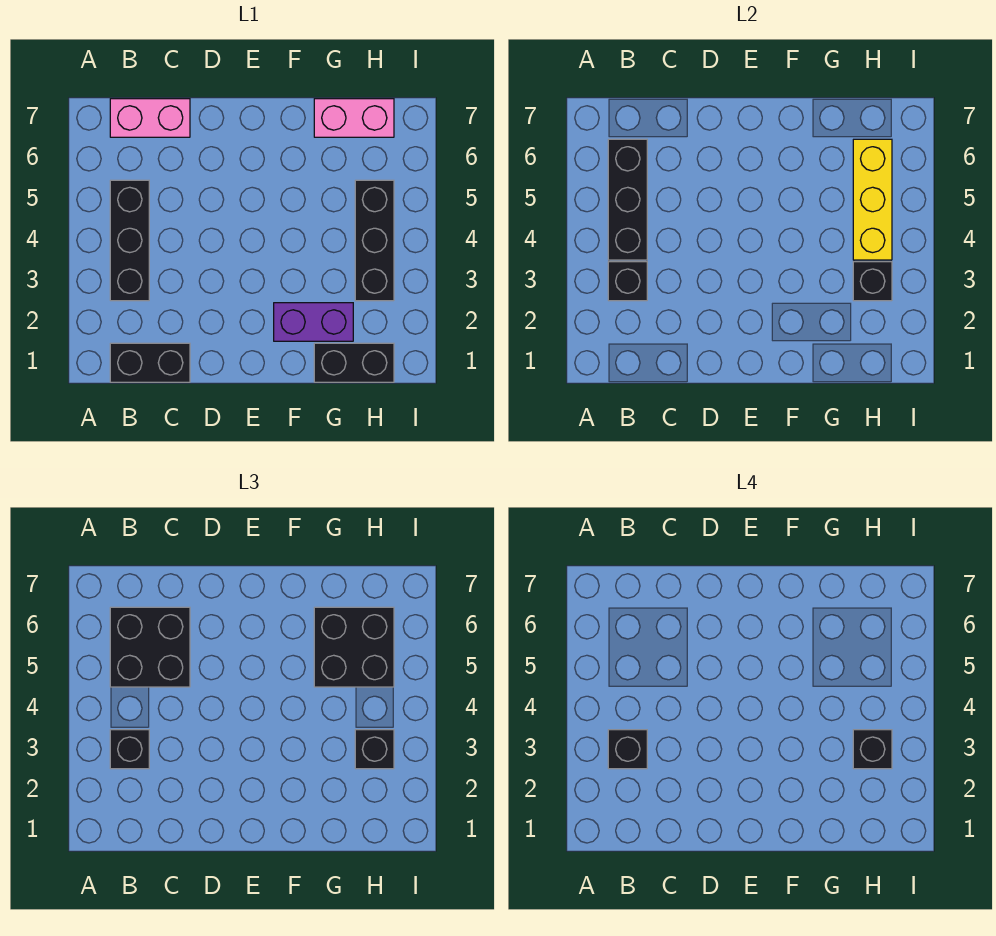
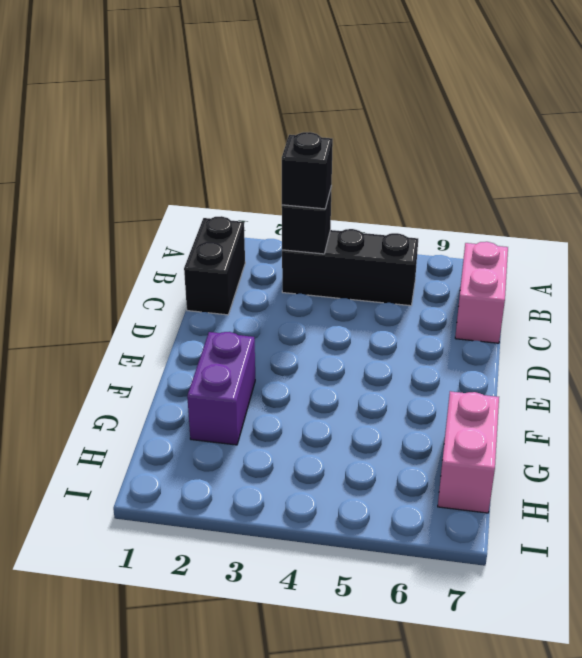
none -> black 1x2 brick [314,343,394,382]
none -> black 1x3 brick [355,180,394,301]
none -> black 1x3 brick [608,139,647,260]

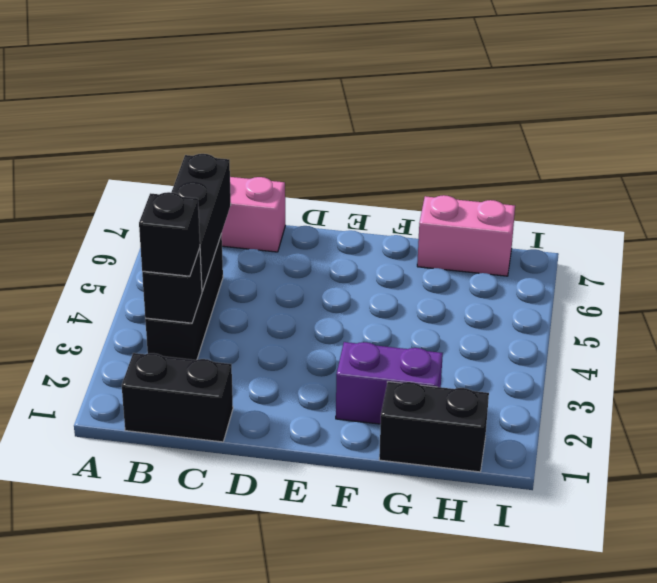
none -> black 1x3 brick [355,180,394,301]
none -> black 1x1 brick [853,262,892,301]
none -> yellow 1x3 brick [853,139,892,260]

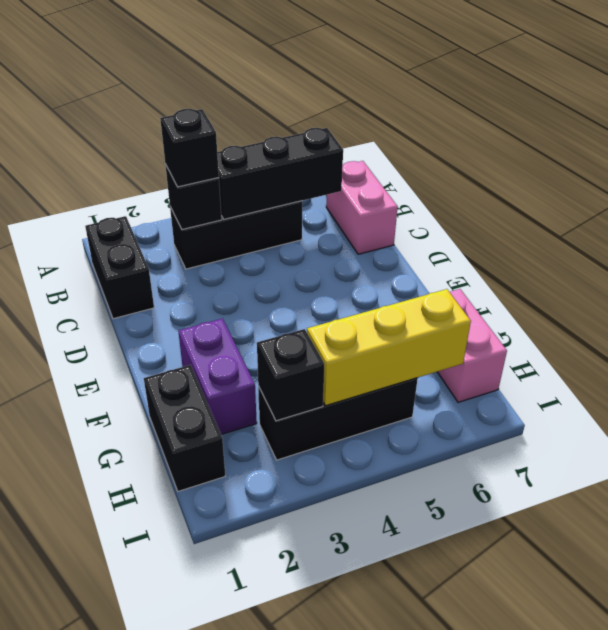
none -> black 2x2 brick [110,607,190,687]
none -> black 2x2 brick [314,607,394,687]
none -> black 1x1 brick [355,730,394,769]

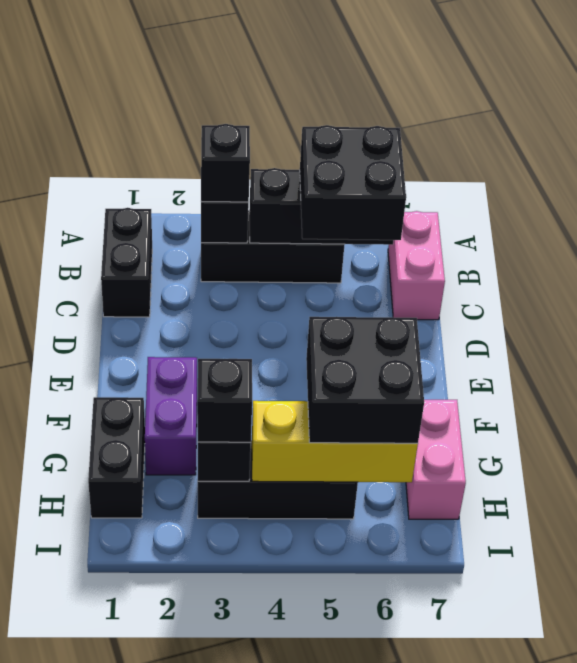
none -> black 1x1 brick [608,730,647,769]
none -> black 1x1 brick [853,730,892,769]

